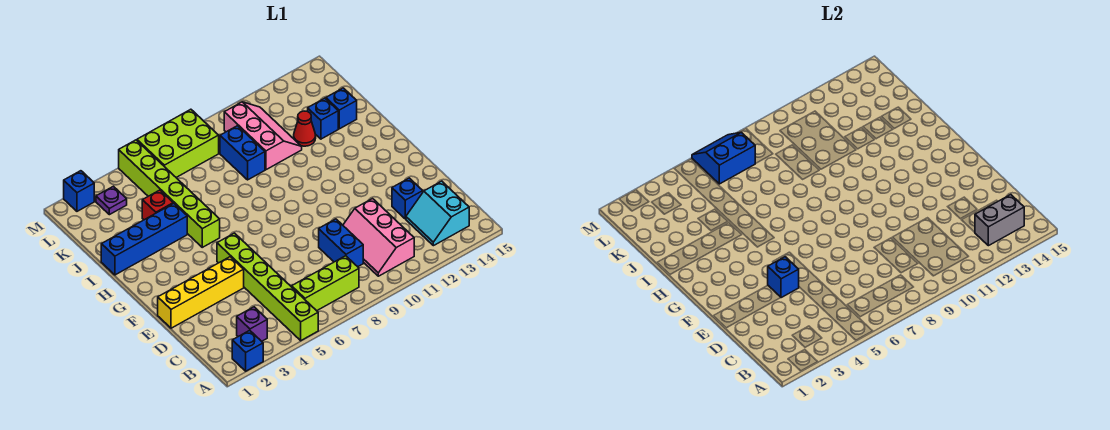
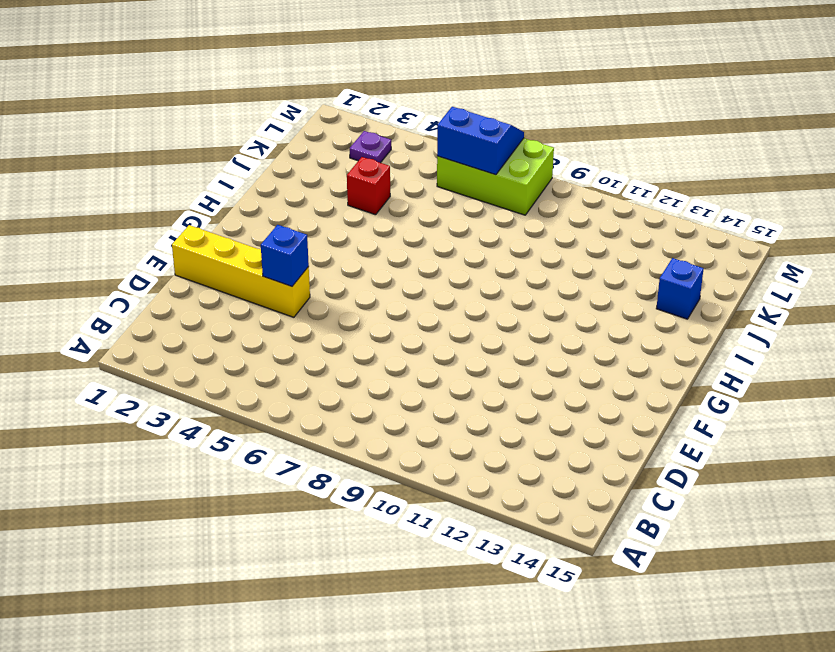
none -> blue 1x1 brick [232,330,263,371]
none -> lime 1x6 brick [217,233,318,341]
none -> purple 1x1 brick [237,307,267,341]

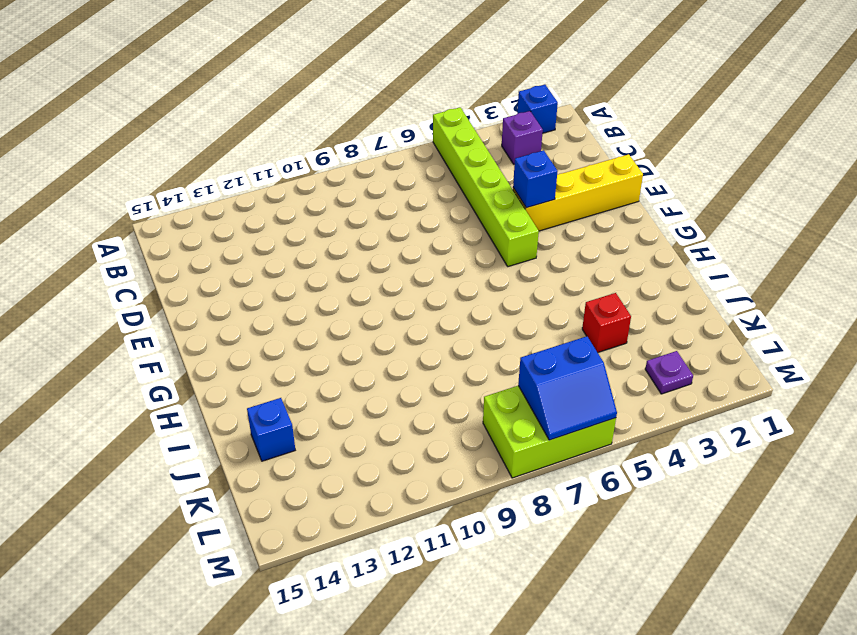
none -> lime 1x3 brick [292,256,359,311]
none -> pink 2x3 slope [343,199,414,276]
none -> cyan 2x2 slope [406,181,469,246]

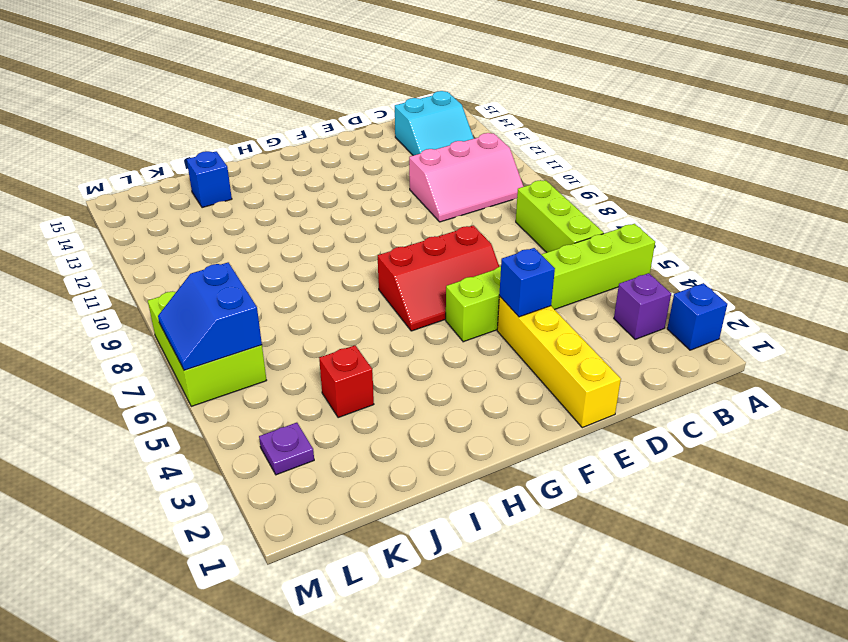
red 2x3 slope [378,225,499,331] -> none
none -> blue 1x2 brick [319,219,363,267]
none -> blue 1x1 brick [392,178,423,219]
none -> lime 1x6 brick [119,140,220,247]

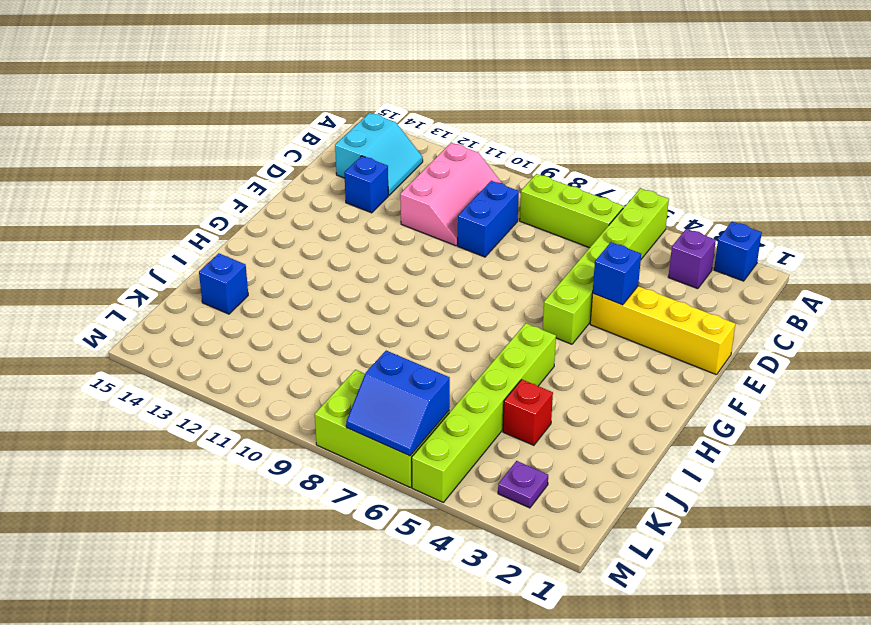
none -> blue 1x4 brick [101,203,187,275]
none -> blue 1x2 brick [220,126,265,180]
none -> pink 2x3 slope [224,102,302,170]

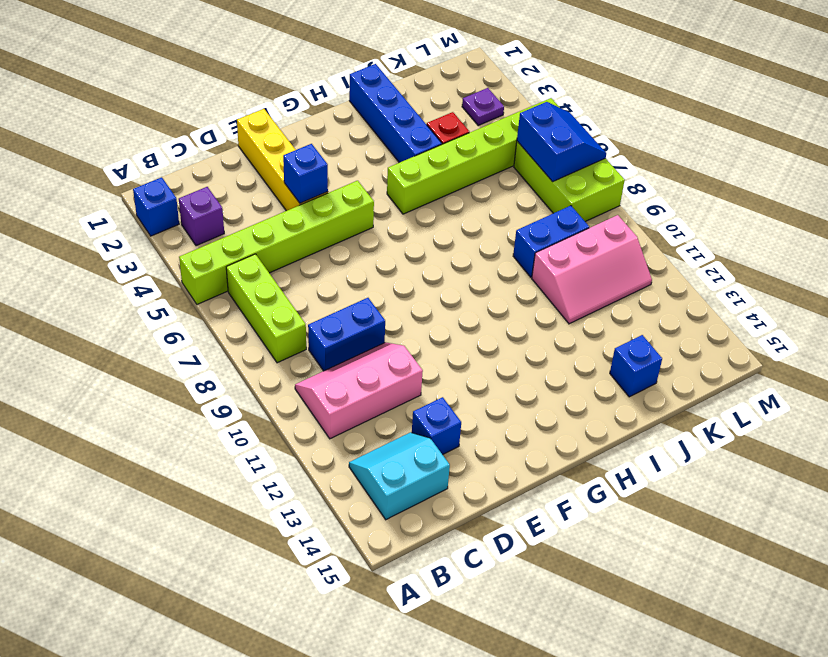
none -> red 1x1 cone [294,111,316,146]
none -> blue 1x1 brick [308,98,338,139]
none -> blue 1x1 brick [64,171,94,211]

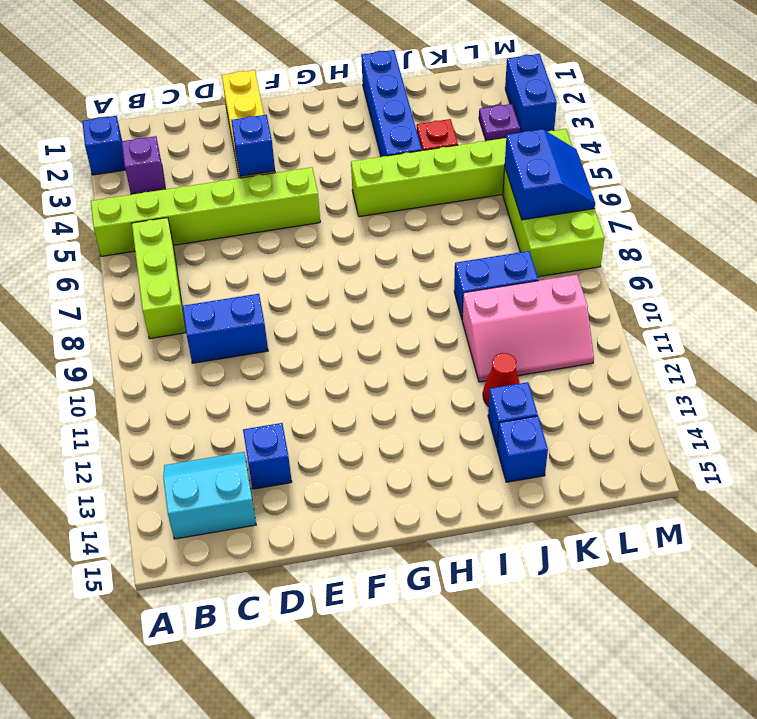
blue 1x2 brick [505,54,557,132] -> blue 1x1 brick [64,171,94,211]
none -> pink 2x3 slope [343,199,414,276]
none -> grey 1x2 brick [975,195,1024,246]

